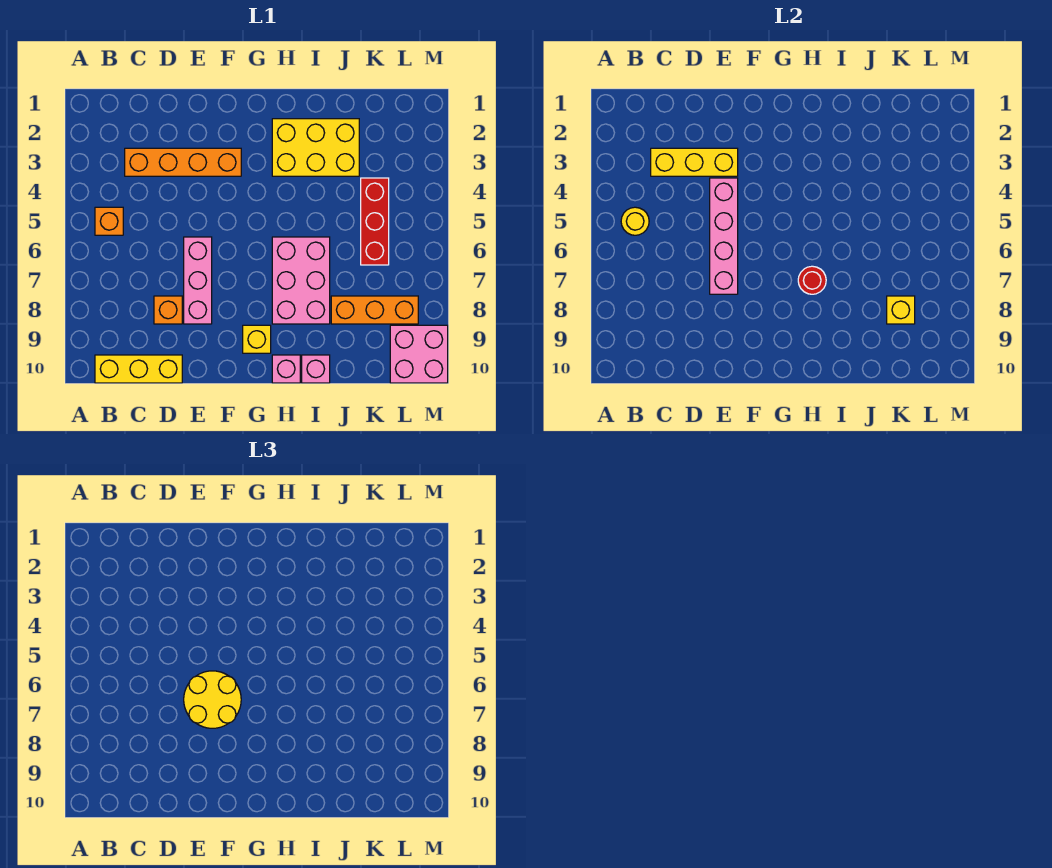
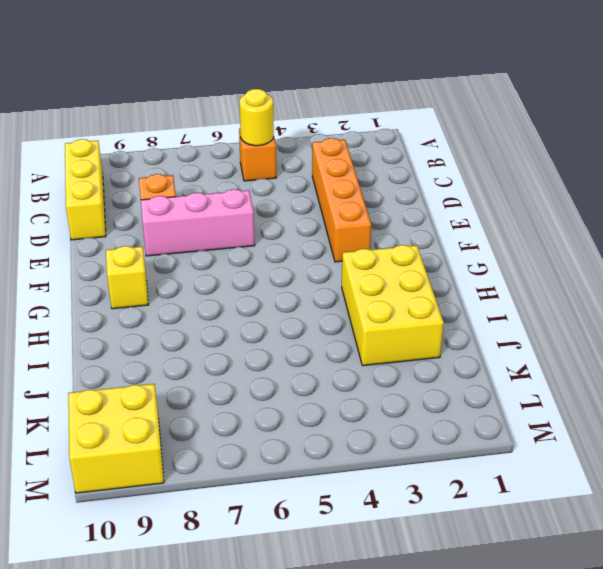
yellow 2x2 brick [68,384,164,493] -> pink 2x2 brick [390,325,448,383]
none -> pink 2x3 brick [272,237,330,324]
none -> pink 1x1 brick [272,355,300,383]
none -> pink 1x1 brick [302,355,330,383]

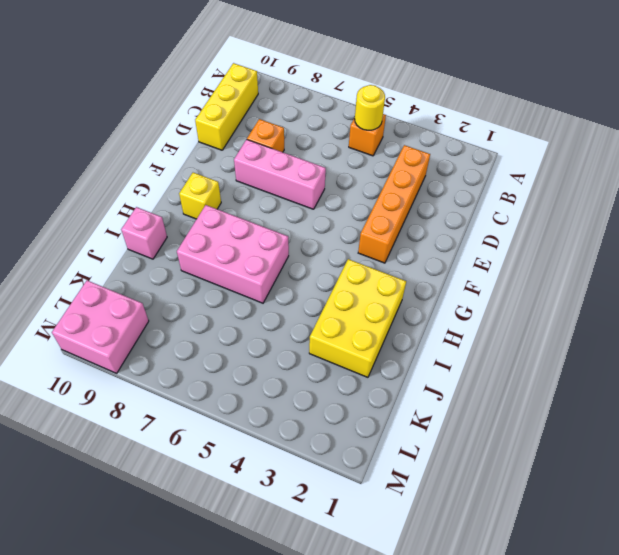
none -> pink 1x1 brick [272,355,300,383]
none -> orange 1x3 brick [331,296,418,324]
none -> red 1x3 brick [361,178,389,265]

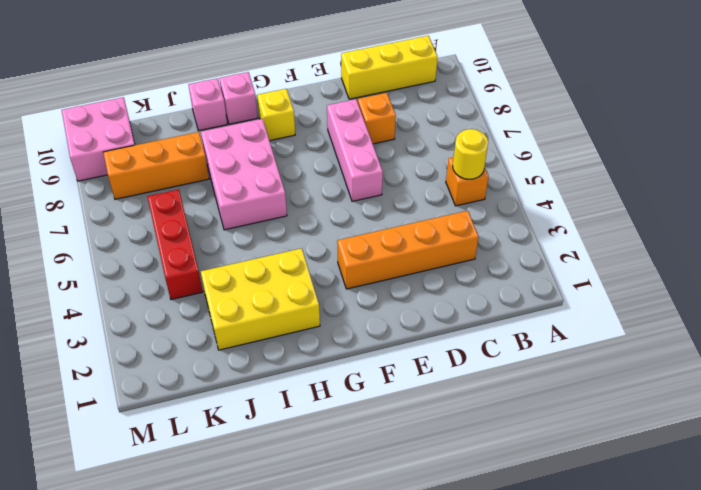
none -> yellow 1x3 brick [651,148,738,176]
none -> pink 1x4 brick [710,178,738,294]
none -> red 1x1 round brick [798,266,826,294]

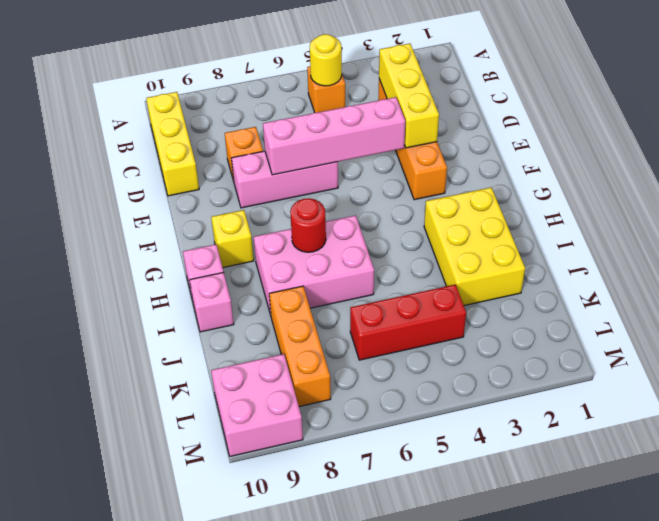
none -> yellow 1x1 brick [887,296,915,324]
none -> yellow 2x2 round brick [184,671,241,728]

